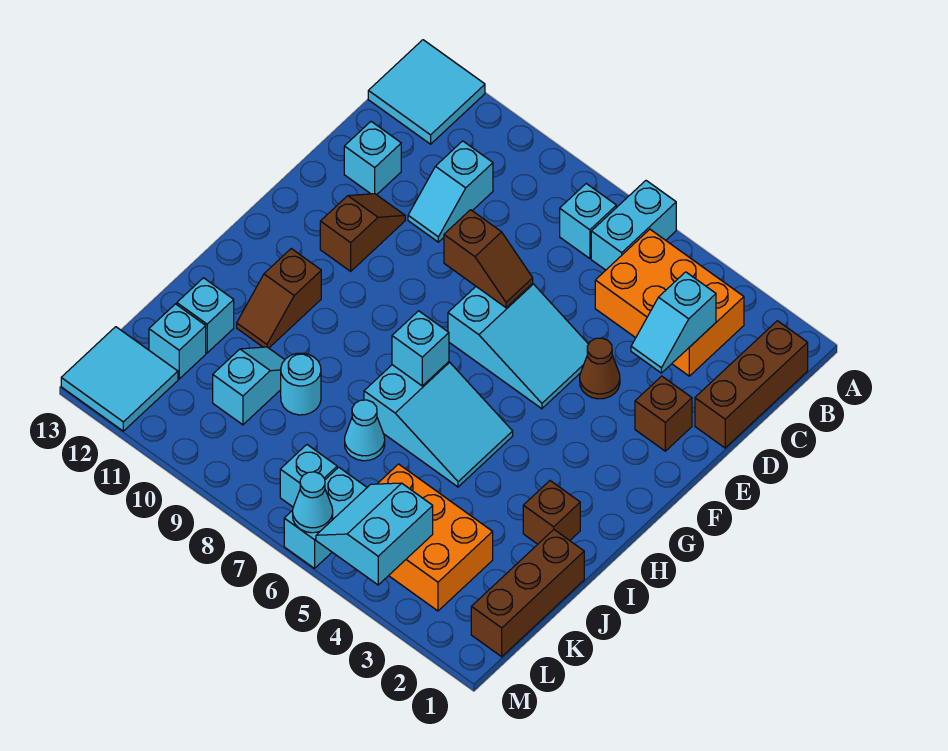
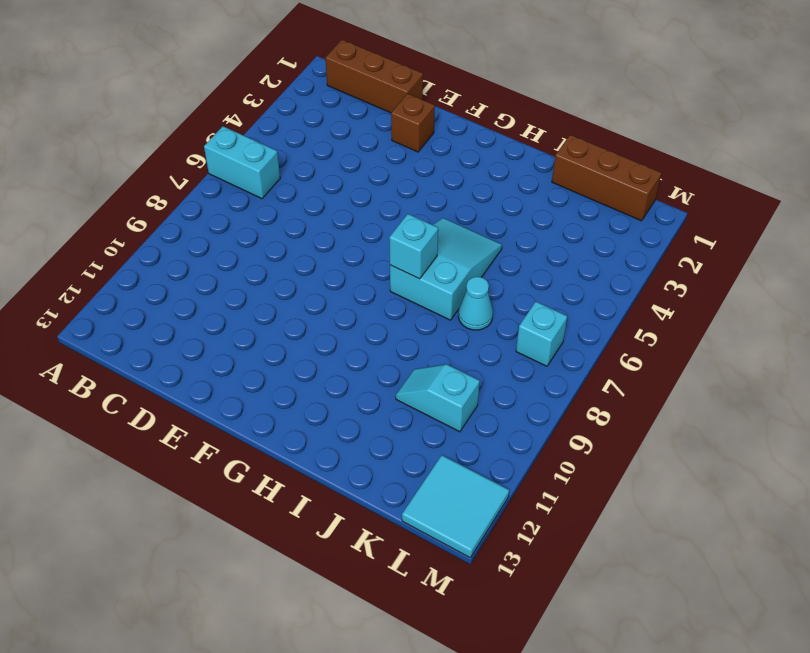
none -> cyan 2x2 tile [368,40,485,144]
none -> orange 2x3 brick [595,229,744,376]
none -> cyan 1x1 brick [560,184,616,259]

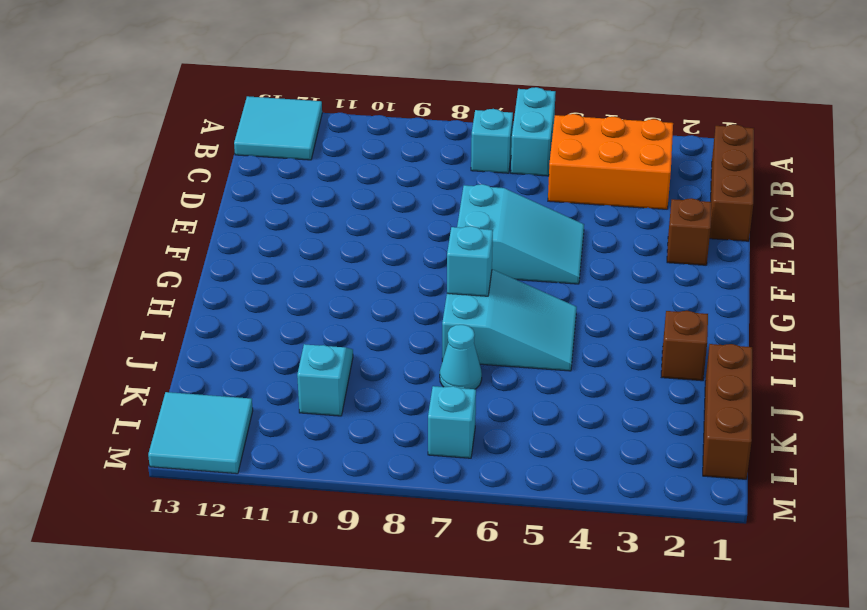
none -> cyan 1x2 slope [408,141,493,242]
none -> cyan 1x1 brick [344,122,401,195]
none -> brown 1x1 cone [580,338,620,399]

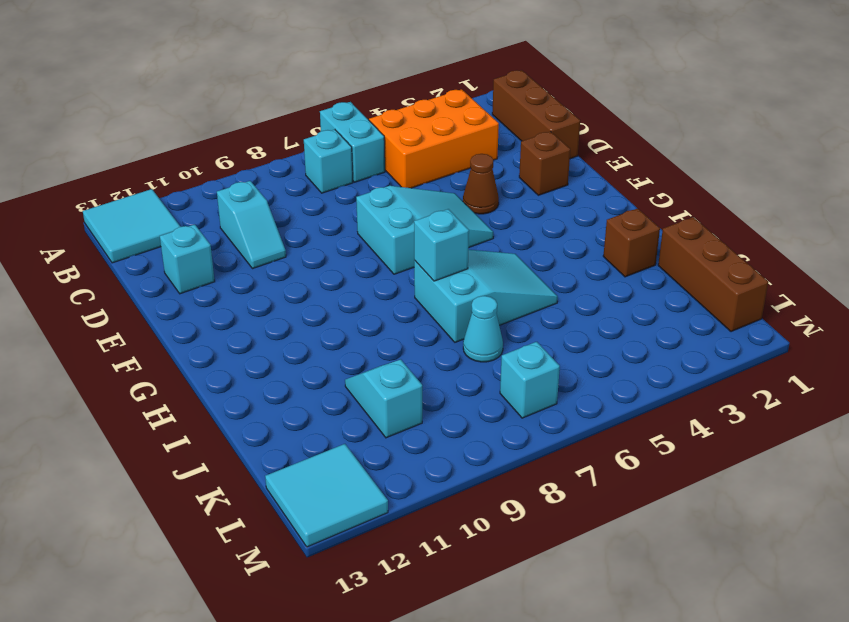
none -> brown 1x2 slope [320,194,405,271]
none -> brown 1x2 slope [237,249,321,348]
none -> cyan 1x1 round brick [281,353,321,415]

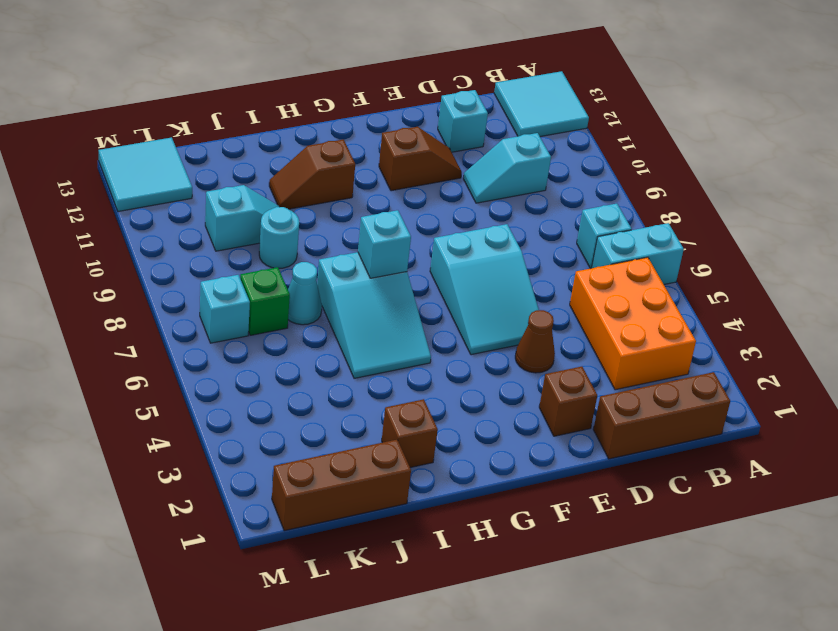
green 1x1 brick [240,267,290,335] -> none
none -> cyan 1x1 brick [177,278,234,353]
none -> orange 2x3 brick [378,464,493,611]
none -> cyan 1x1 brick [149,304,206,379]

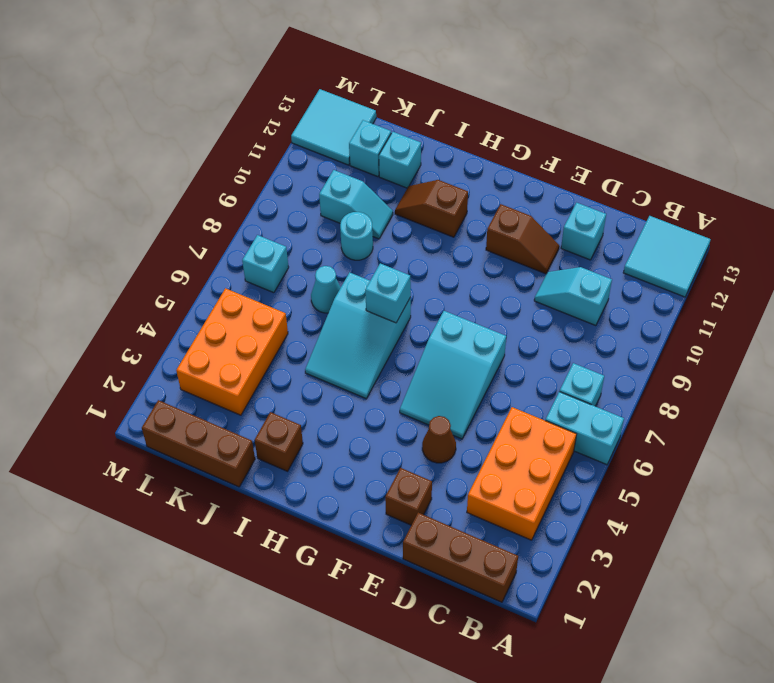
none -> cyan 1x2 brick [284,467,367,568]
none -> cyan 1x2 slope [631,272,716,373]
none -> brown 1x2 slope [444,210,533,308]

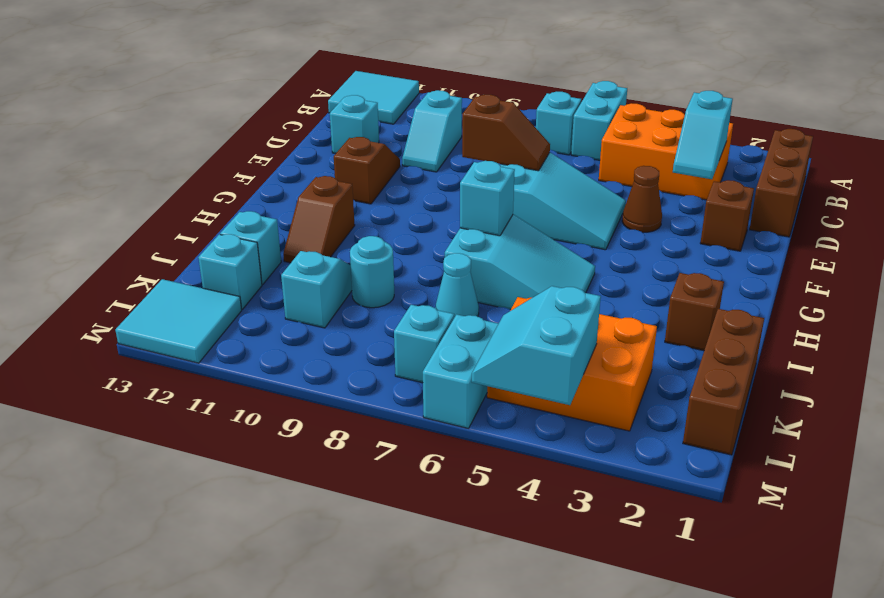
none -> cyan 1x1 cone [293,472,333,533]

